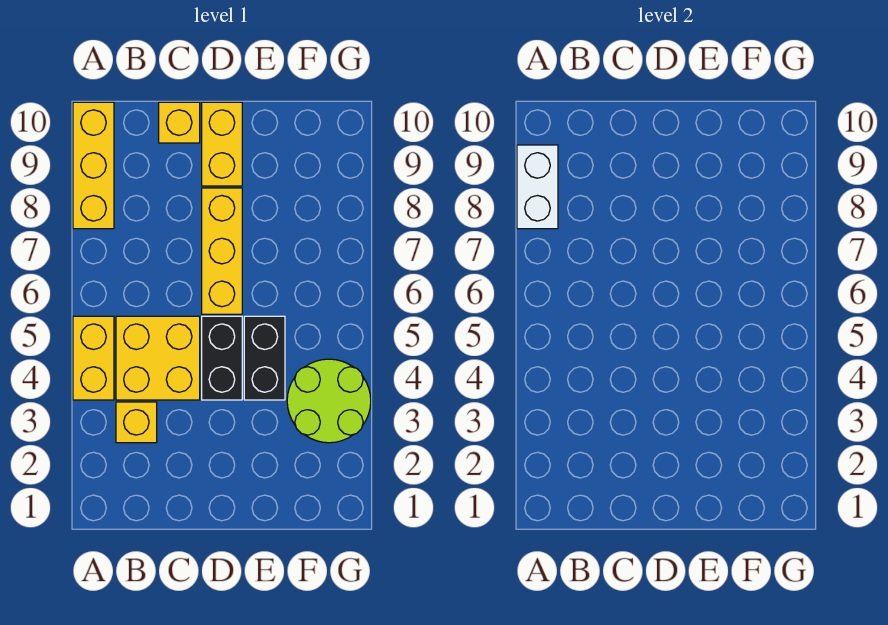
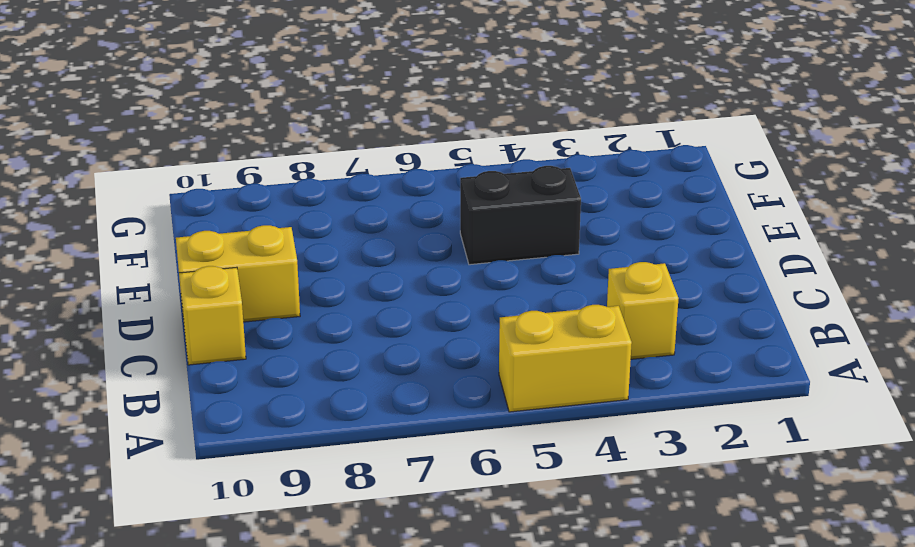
none -> yellow 1x3 brick [73,102,114,229]
none -> yellow 2x2 brick [116,316,200,400]

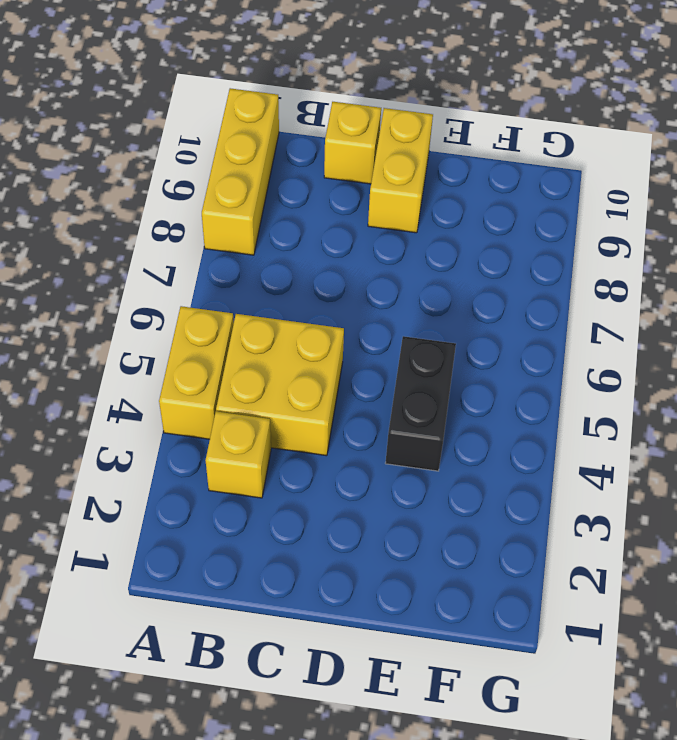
none -> black 1x2 brick [202,316,242,400]
none -> yellow 1x3 brick [202,188,242,314]

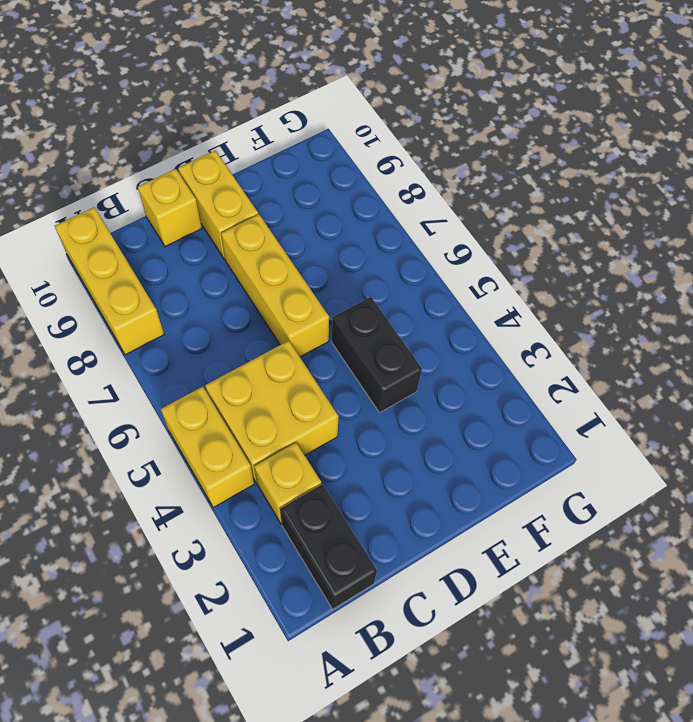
black 1x2 brick [280,484,377,609] -> black 1x2 brick moved to [202,316,242,400]
none -> lime 2x2 round brick [287,359,371,443]
none -> white 1x2 brick [517,145,558,229]

